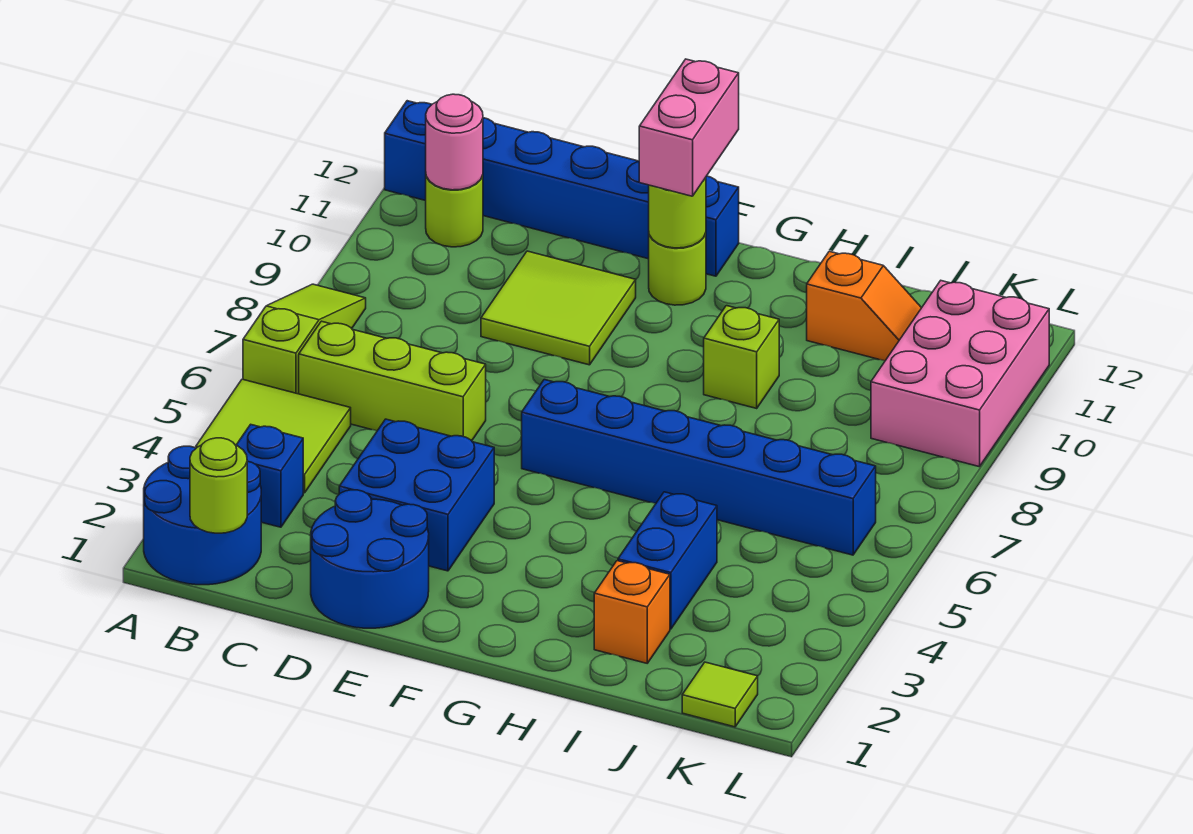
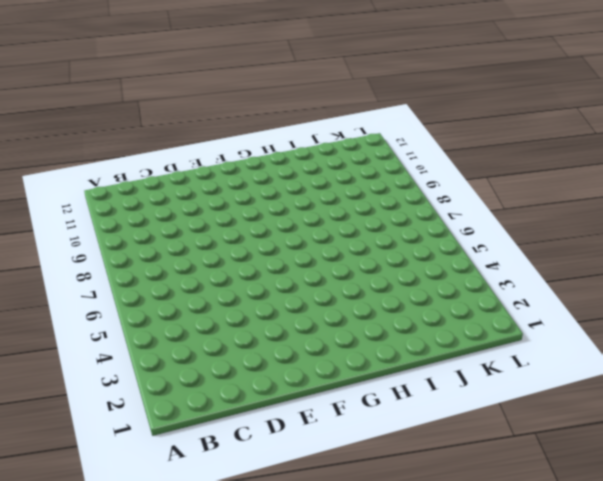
none -> blue 2x2 round brick [144,446,261,585]
none -> lime 2x2 tile [196,379,351,493]
none -> lime 1x3 slope [243,284,366,394]

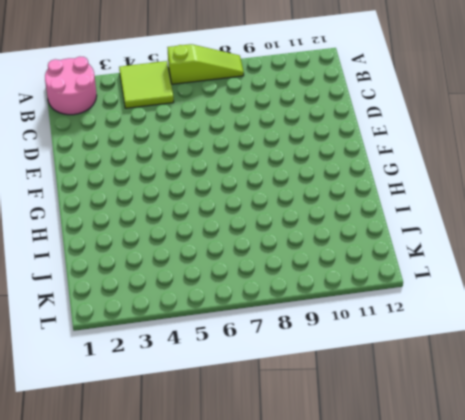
pink 2x2 round brick [45,57,97,115] -> blue 2x2 round brick [144,446,261,585]
none -> blue 1x6 brick [385,101,739,276]
none -> blue 1x1 brick [237,424,303,527]
none -> lime 1x3 brick [299,321,486,441]

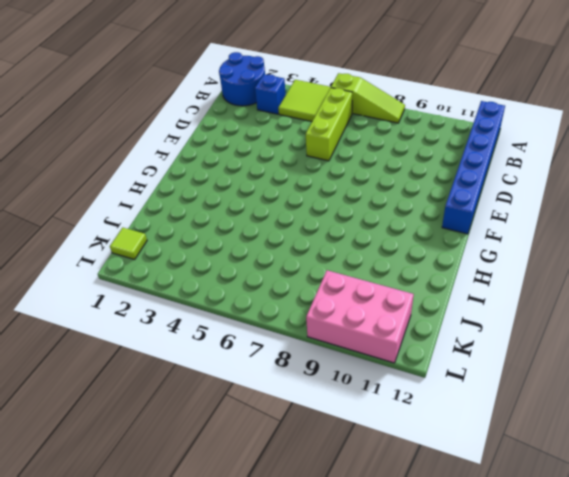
none -> lime 1x1 round brick [426,175,483,247]
none -> blue 2x2 round brick [311,490,429,628]
none -> blue 2x2 brick [339,419,494,571]

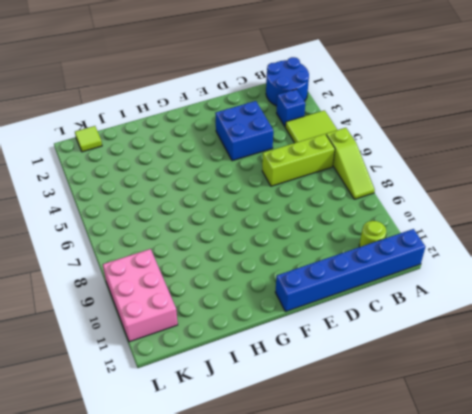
none -> blue 2x2 round brick [311,490,429,628]
none -> lime 2x2 tile [481,251,636,365]
none -> blue 1x6 brick [522,380,876,555]

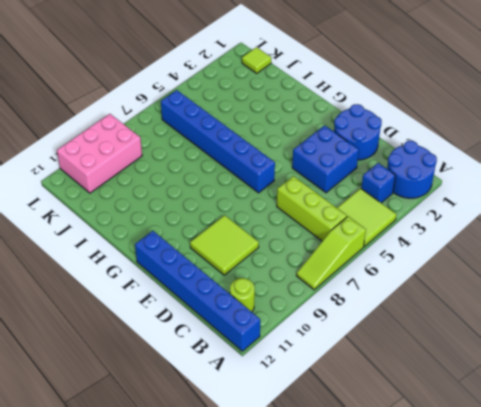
none -> lime 1x1 round brick [649,233,706,305]
none -> lime 1x1 brick [704,306,779,408]
none -> orange 1x1 brick [594,561,670,663]

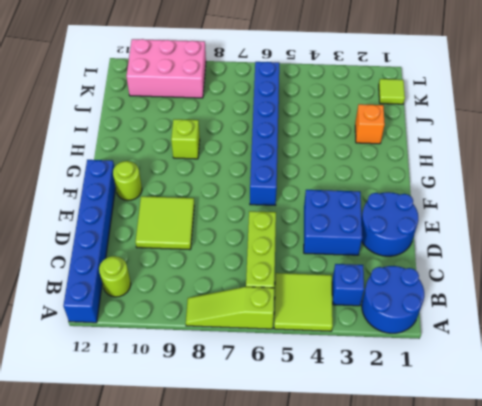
none -> blue 1x2 brick [618,492,717,629]
none -> orange 1x2 slope [807,251,921,361]
none -> lime 1x1 round brick [190,438,247,533]

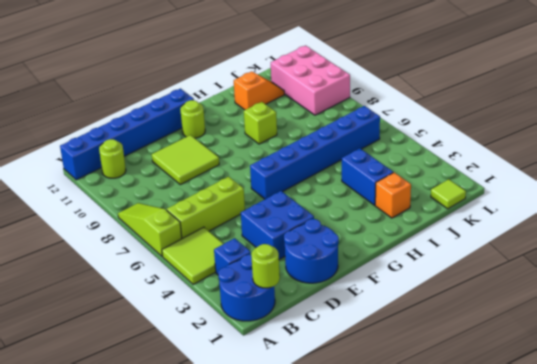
none -> pink 1x1 round brick [426,94,483,190]
none -> lime 1x1 round brick [649,178,706,248]
none -> pink 1x2 brick [639,59,739,196]

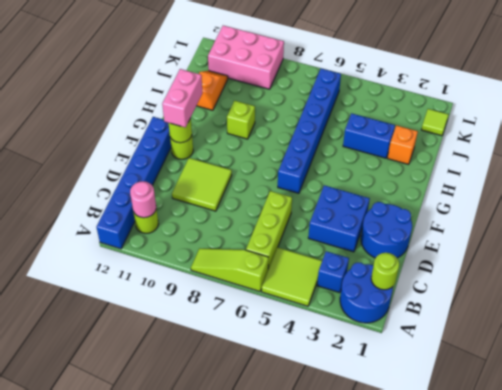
pink 1x2 brick [162,69,202,128] -> pink 1x2 brick turned to [639,59,739,196]

